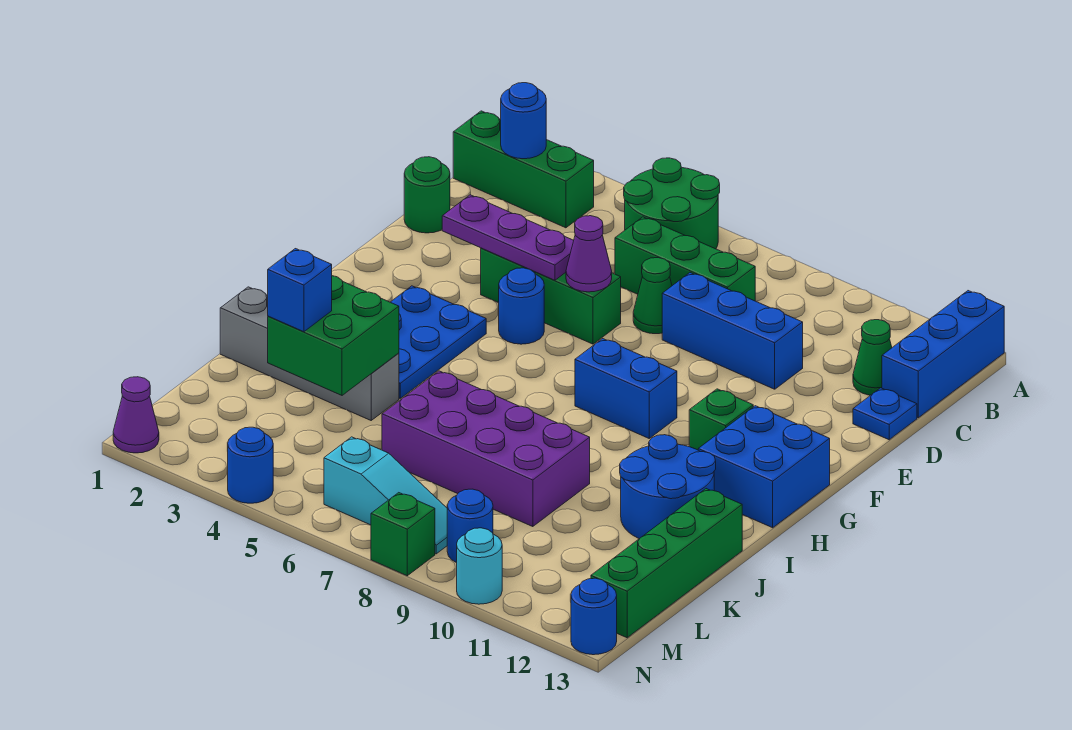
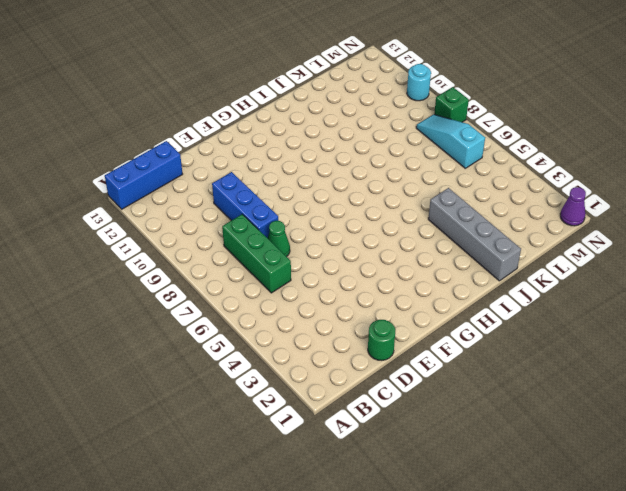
none -> green 2x2 round brick [624,158,720,249]
none -> green 1x3 brick [453,111,594,228]
none -> green 1x1 cone [853,320,892,395]
none -> blue 1x1 plate [853,388,917,440]

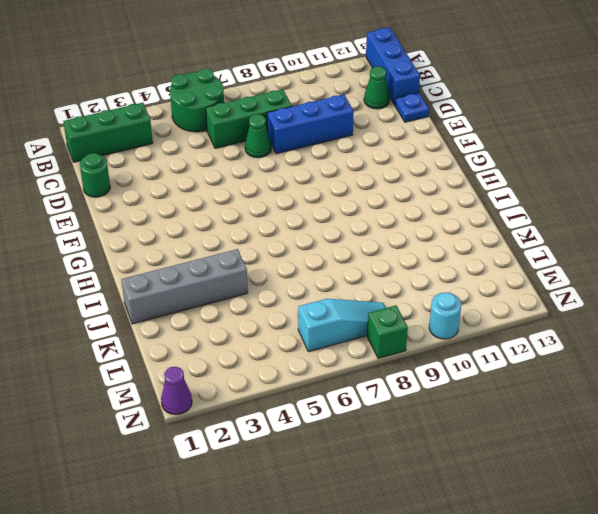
none -> green 1x3 brick [481,248,621,344]
none -> blue 1x1 round brick [499,268,544,344]
none -> blue 2x3 plate [391,286,486,398]
none -> blue 1x2 brick [575,339,677,438]

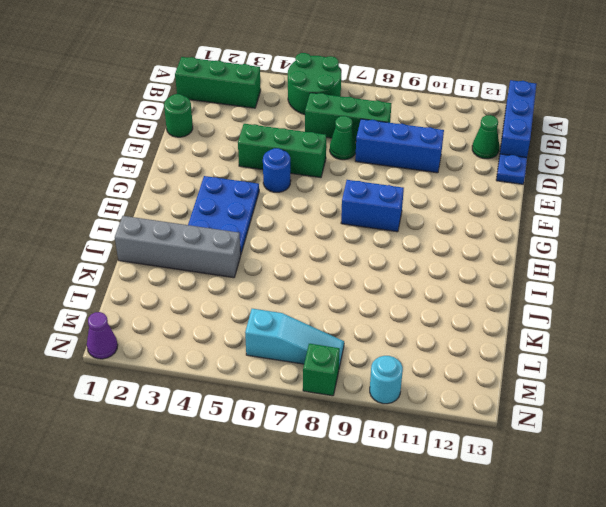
none -> green 1x1 brick [689,389,753,450]
none -> blue 2x2 brick [698,406,830,528]
none -> blue 2x2 round brick [620,435,716,539]
none -> purple 2x4 brick [382,371,590,527]

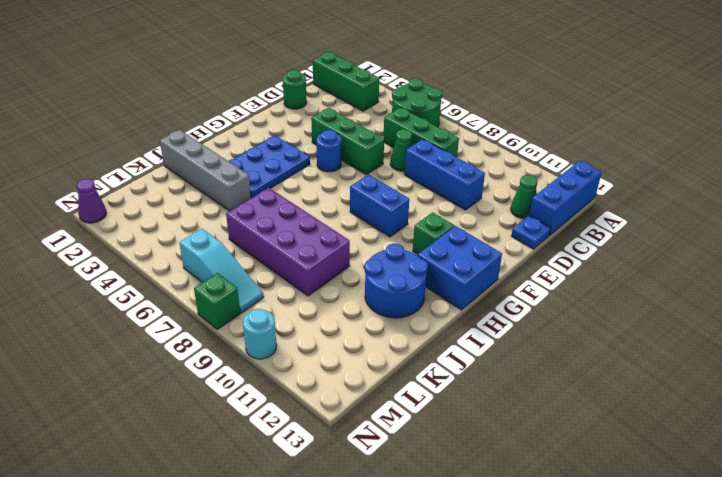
none -> green 1x4 brick [591,489,742,638]
none -> blue 1x1 round brick [447,489,493,563]
none -> blue 1x1 round brick [228,427,273,503]
none -> blue 1x1 round brick [571,578,617,655]

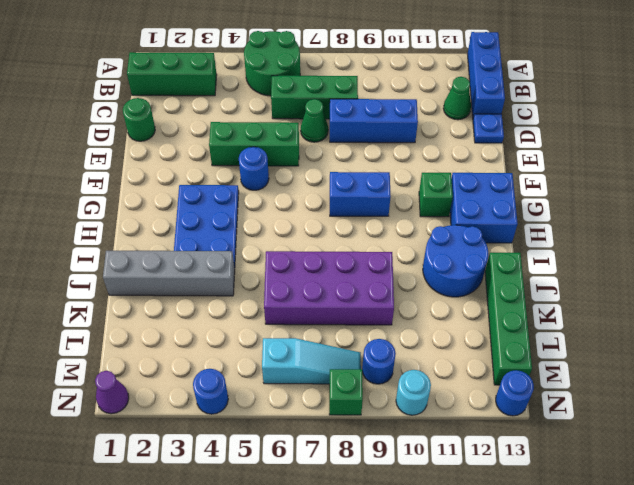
none -> blue 1x1 round brick [501,83,546,159]
none -> purple 1x3 plate [442,195,574,280]
none -> purple 1x1 cone [566,216,612,292]
none -> green 2x2 brick [268,276,399,395]

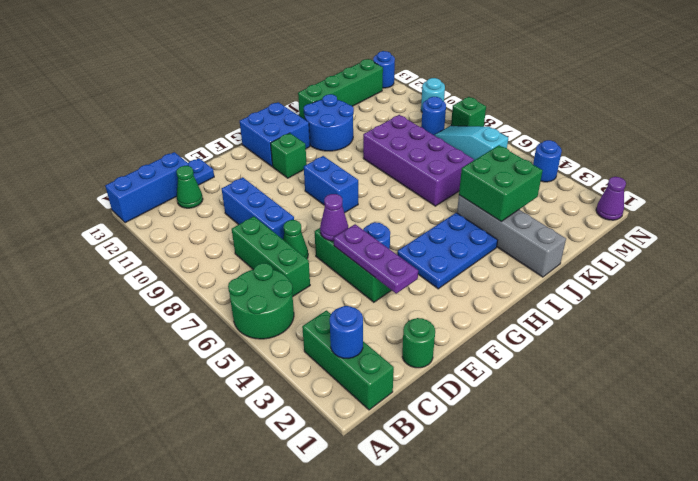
none -> blue 1x1 brick [268,249,332,332]

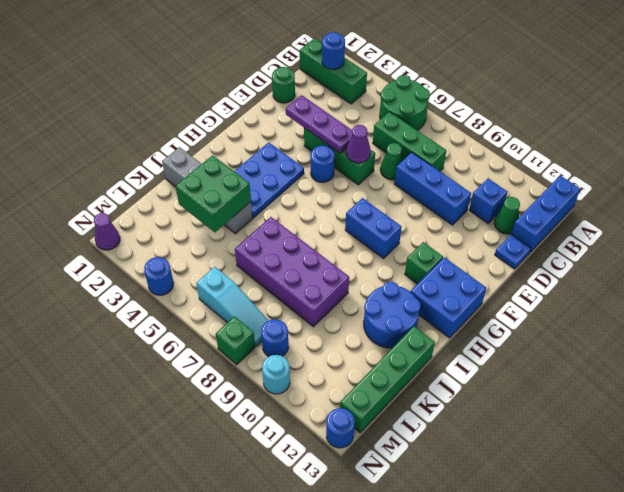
blue 1x1 brick [469,179,508,224] -> blue 1x1 brick moved to [268,249,332,332]

